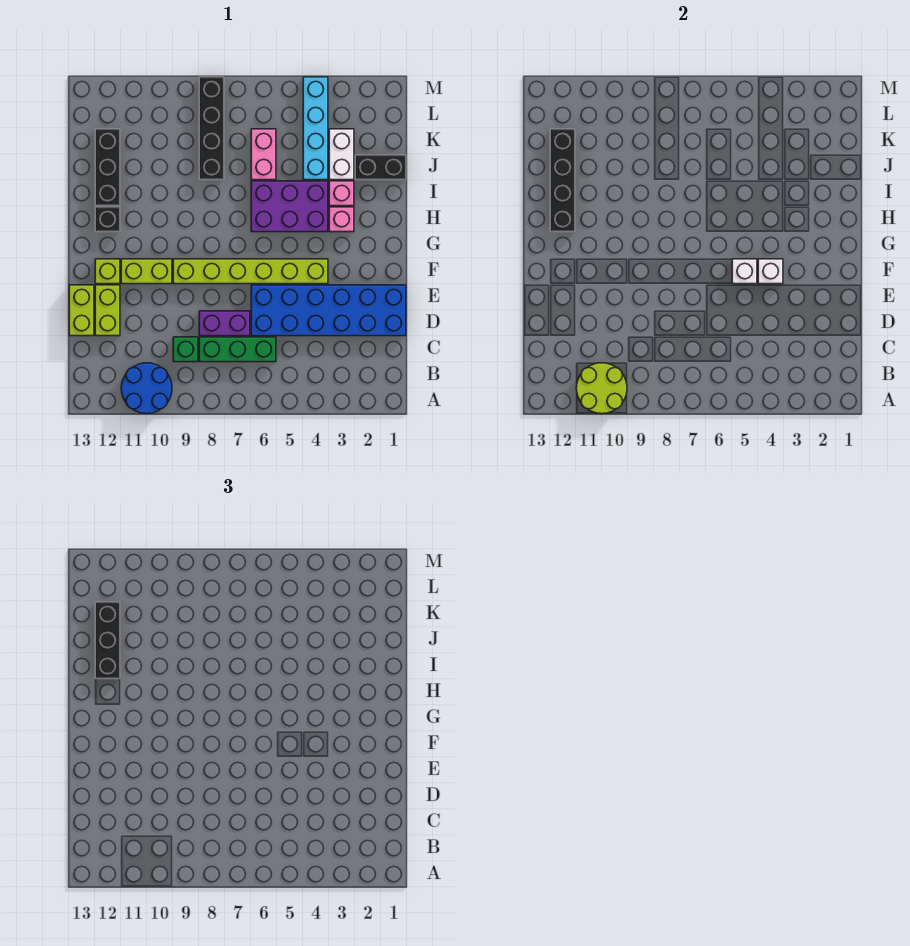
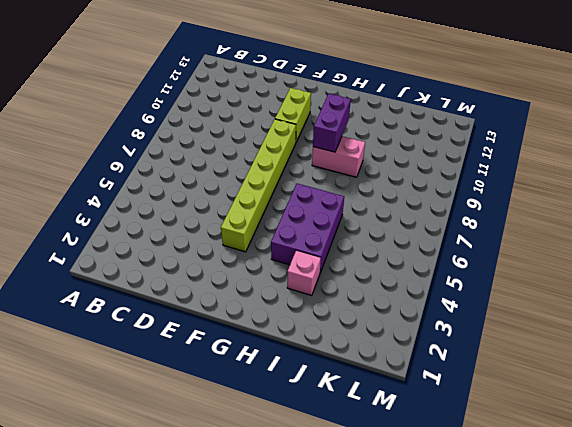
pink 1x2 brick [312,136,365,177] -> pink 1x2 brick moved to [251,129,276,180]
purple 1x2 brick [313,94,351,152] -> purple 1x2 brick moved to [199,311,250,336]
none -> blue 2x2 round brick [121,363,172,414]
none -> green 1x3 brick [199,337,276,362]
none -> green 1x1 brick [173,337,198,362]

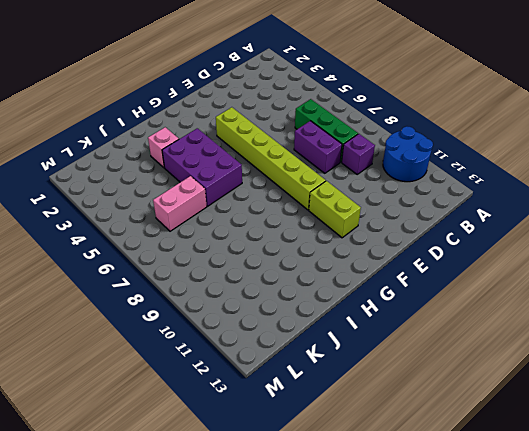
purple 1x1 brick [342,134,375,174] -> green 1x1 brick [173,337,198,362]
none -> blue 2x6 brick [251,285,406,336]
none -> lime 1x2 brick [95,285,120,336]
none -> lime 1x2 brick [69,285,94,336]

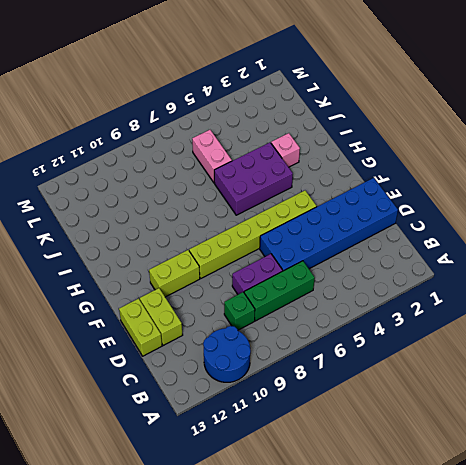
none -> lime 1x1 brick [95,259,120,284]
none -> pink 1x1 brick [329,207,354,232]
none -> black 1x1 brick [95,207,120,232]

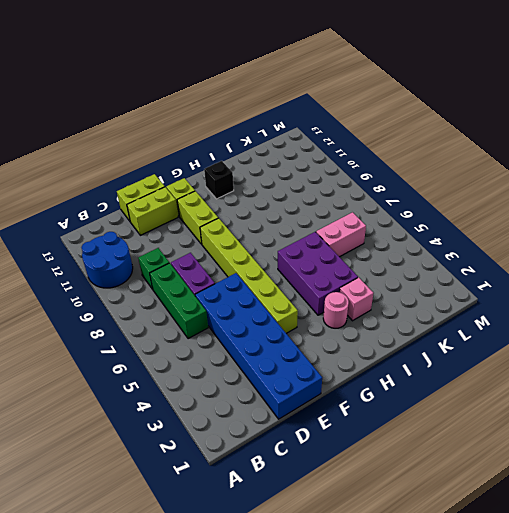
pink 1x1 round brick [323,292,349,328] -> pink 1x1 brick [329,207,354,232]
none -> black 1x3 brick [95,129,120,206]
none -> black 1x2 brick [355,155,406,180]
none -> white 1x2 brick [329,129,354,180]

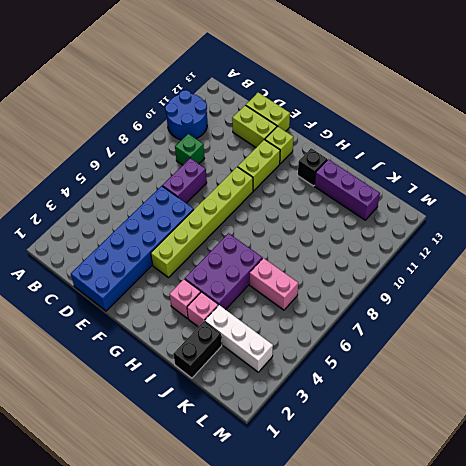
purple 1x3 brick [314,159,380,220] -> black 1x3 brick [95,129,120,206]
white 1x3 brick [205,305,273,372] -> white 1x2 brick [329,129,354,180]
none -> green 1x3 brick [199,337,276,362]
none -> cyan 1x4 brick [303,77,328,180]
none -> black 1x4 brick [199,77,224,180]

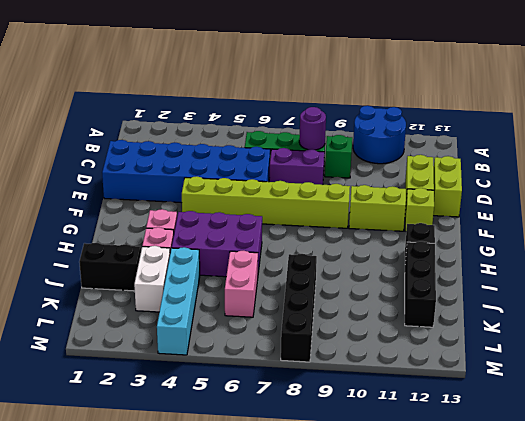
purple 1x1 round brick [299,107,326,150] -> none
none -> lime 2x2 round brick [576,363,627,414]
none -> white 1x1 brick [758,259,783,284]
none -> white 1x1 brick [732,259,757,284]

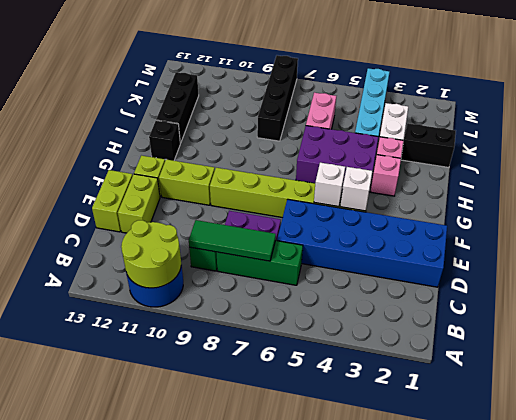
green 1x3 tile [189,220,276,261] -> none
none -> black 1x4 brick [550,129,575,232]
none -> black 1x3 brick [95,602,120,679]

